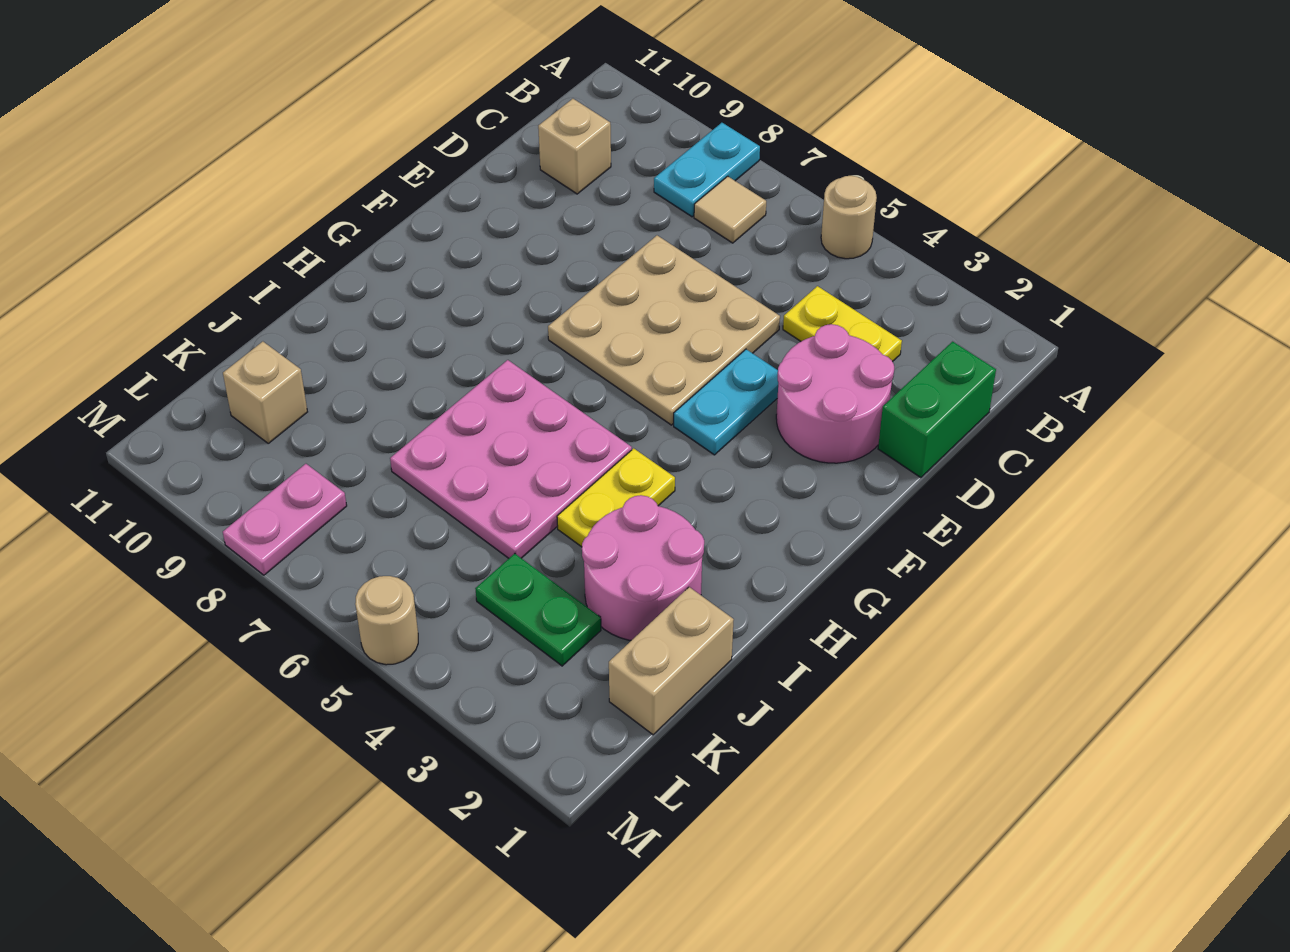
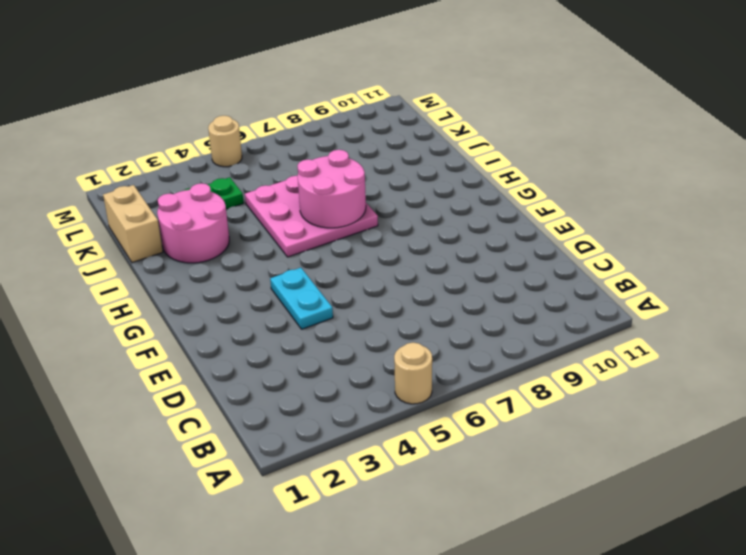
pink 2x2 round brick [297,150,366,228] -> pink 2x2 round brick moved to [776,324,894,463]
none -> cyan 1x2 plate [654,123,760,217]
none -> tan 1x1 tile [694,176,766,243]
none -> green 1x2 brick [878,342,996,478]

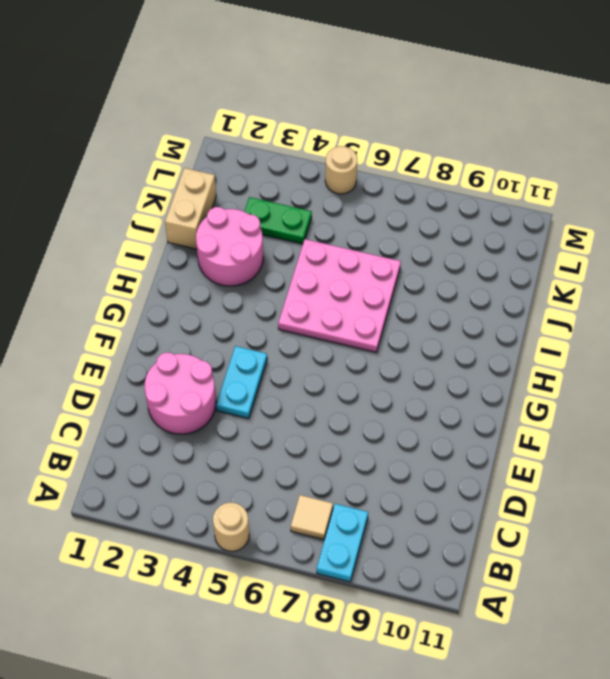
none -> green 1x2 brick [878,342,996,478]
none -> yellow 1x2 plate [783,286,902,361]
none -> tan 1x1 brick [538,99,611,194]

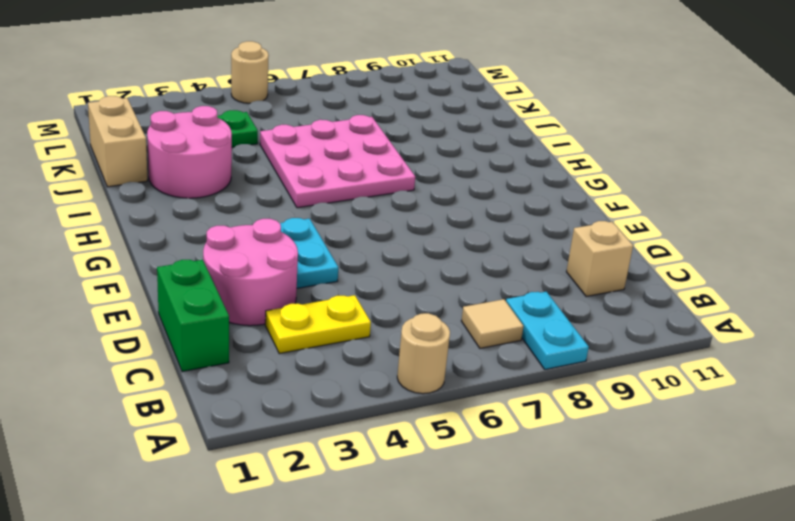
none -> tan 3x3 plate [548,235,780,425]
none -> yellow 1x2 plate [557,448,675,547]
none -> tan 1x1 brick [223,342,307,443]

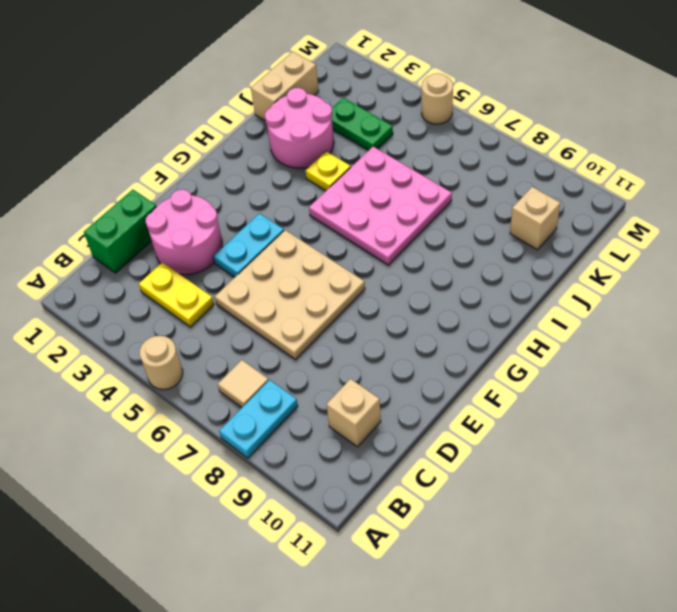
yellow 1x1 plate [306,151,351,191] -> yellow 1x2 plate [557,448,675,547]
none -> pink 1x2 plate [223,464,347,575]

